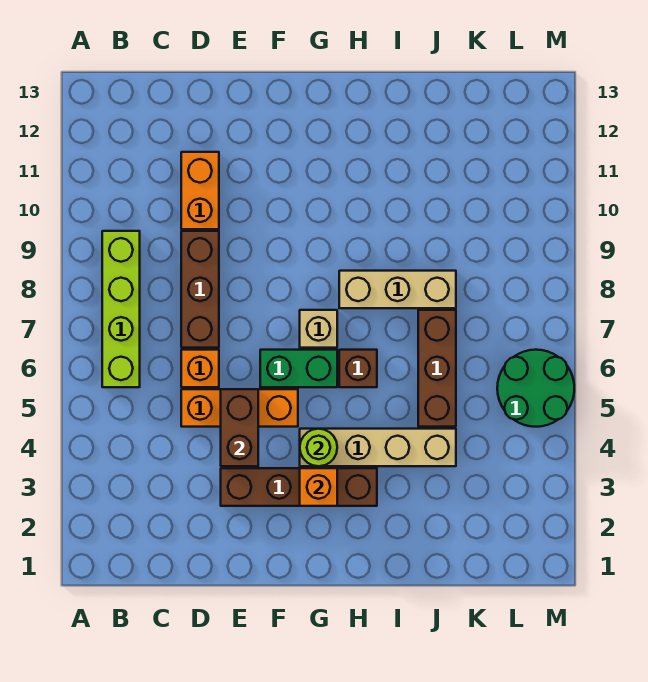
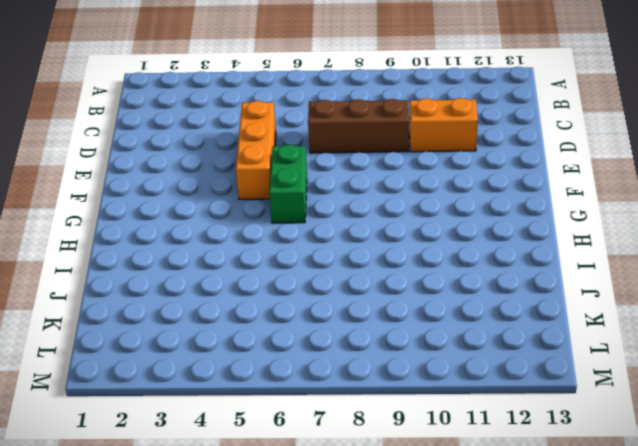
none -> lime 1x4 brick [102,231,140,387]
none -> orange 1x1 brick [181,350,219,387]
none -> brown 1x4 brick [221,468,377,506]

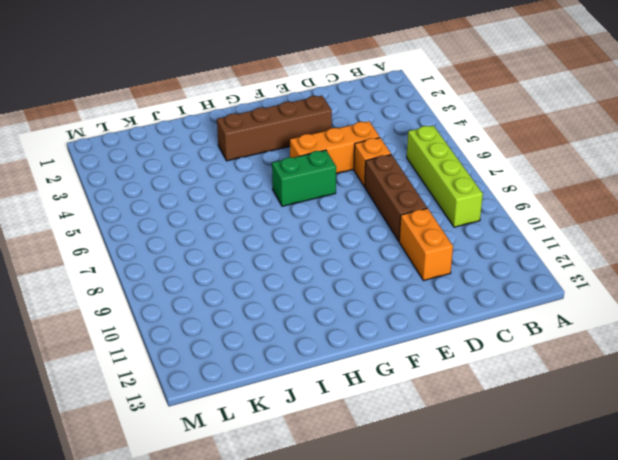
none -> tan 1x4 brick [300,429,456,466]
none -> tan 1x1 brick [300,310,337,348]
none -> brown 1x1 brick [339,350,377,387]

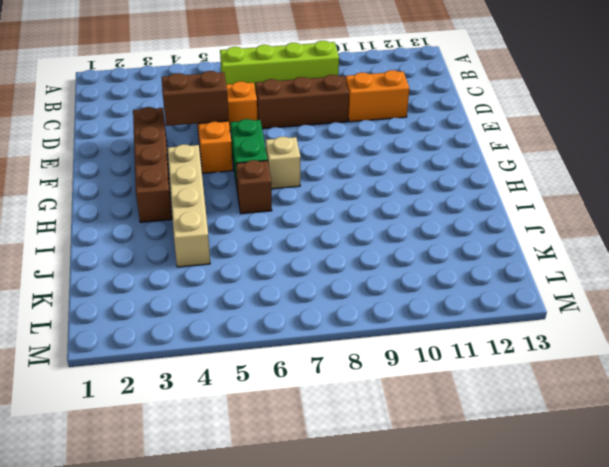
none -> tan 1x3 brick [339,271,456,308]
none -> brown 1x3 brick [418,310,456,427]
none -> green 2x2 round brick [497,350,574,427]

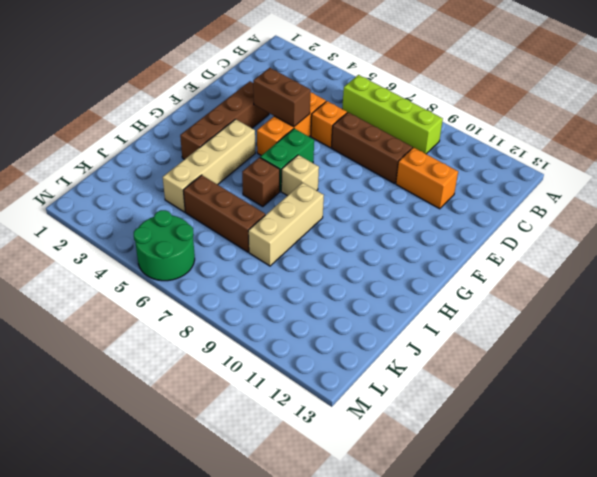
none -> orange 1x1 brick [300,468,337,506]
none -> lime 1x1 round brick [300,429,337,466]

